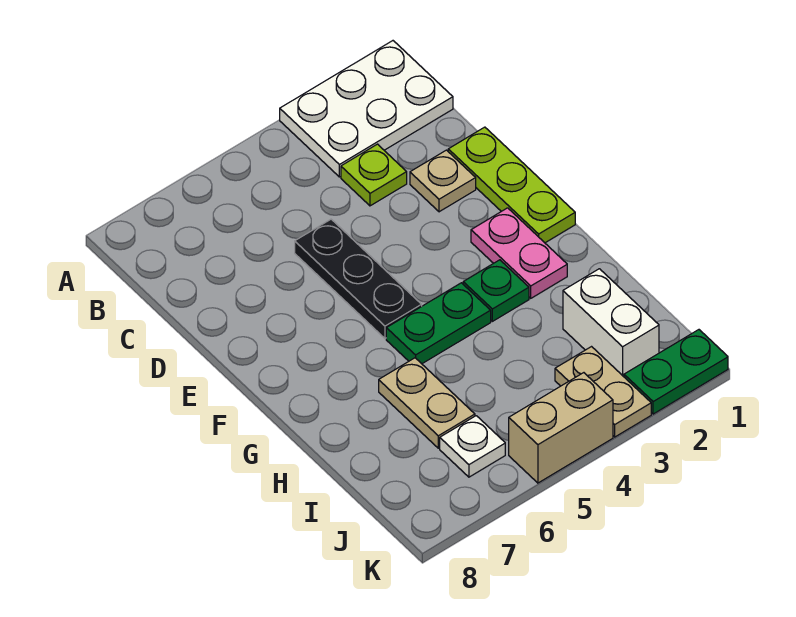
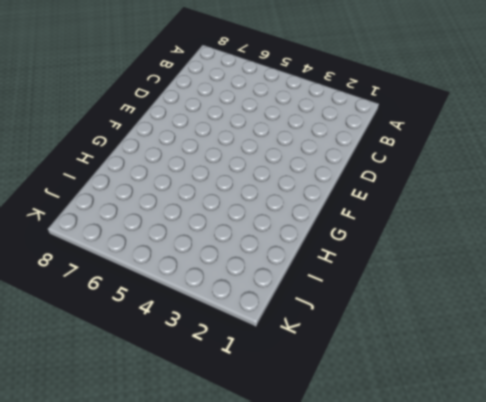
none -> white 2x3 plate [280,41,453,177]
none -> lime 1x1 plate [341,144,407,206]
none -> lime 1x3 plate [448,127,575,243]

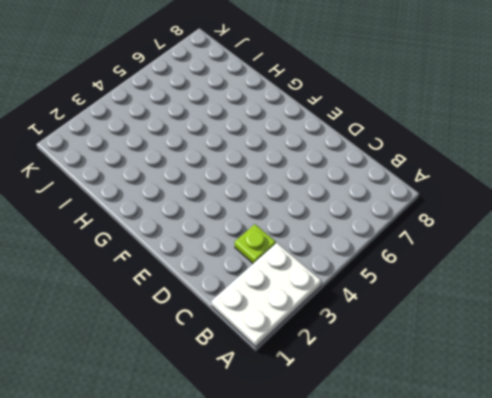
none -> lime 1x3 plate [448,127,575,243]
none -> tan 1x1 plate [410,150,476,212]
none -> black 1x3 plate [295,219,422,338]

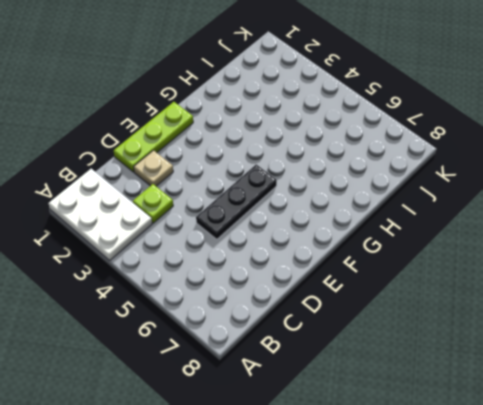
none -> pink 1x2 plate [471,208,567,298]
none -> green 1x1 plate [463,260,529,321]
none -> green 1x2 plate [386,283,491,364]

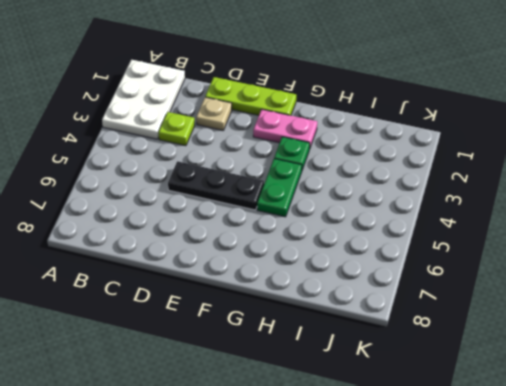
none -> tan 1x2 plate [379,358,475,448]
none -> white 1x2 brick [563,269,659,377]
none -> tan 1x2 plate [555,347,651,437]

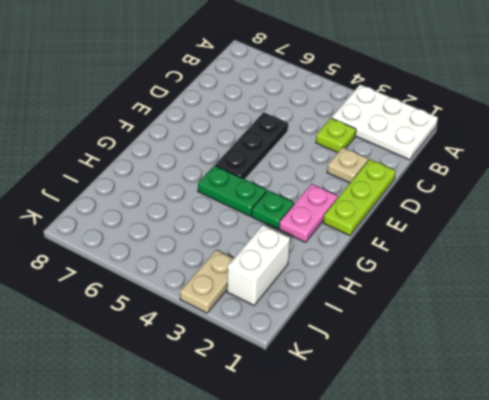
none -> tan 1x2 plate [379,358,475,448]
none -> white 1x1 plate [440,416,505,477]
none -> green 1x2 plate [624,330,728,414]

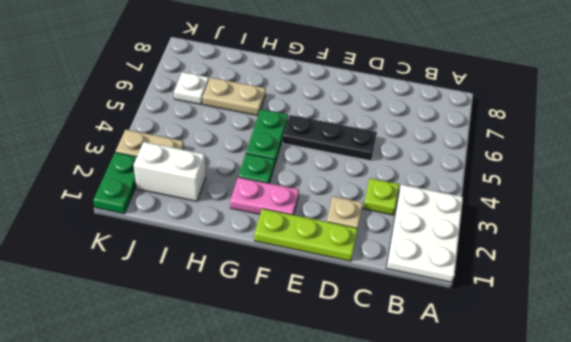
none -> tan 1x2 brick [509,373,613,483]

